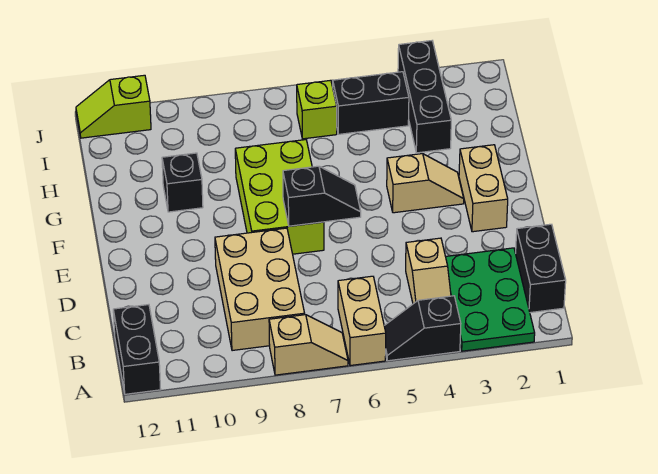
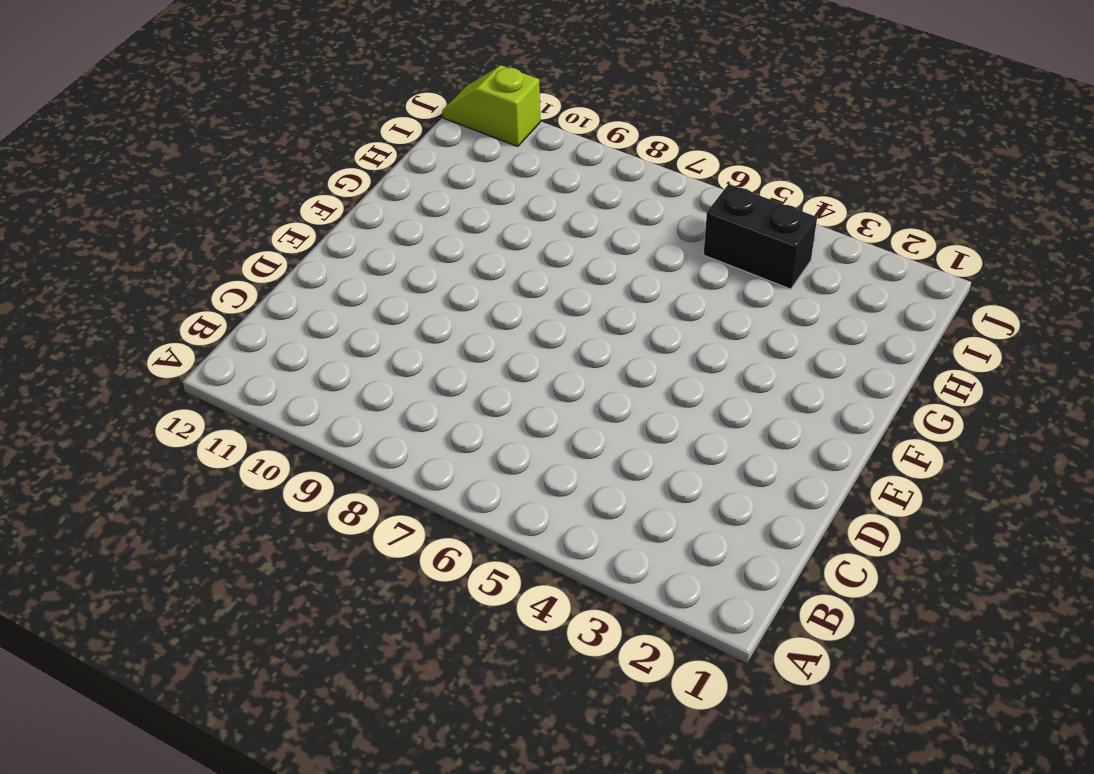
none -> green 2x3 plate [446,248,535,351]
none -> black 1x2 slope [384,296,461,361]
none -> tan 1x2 brick [338,276,386,366]

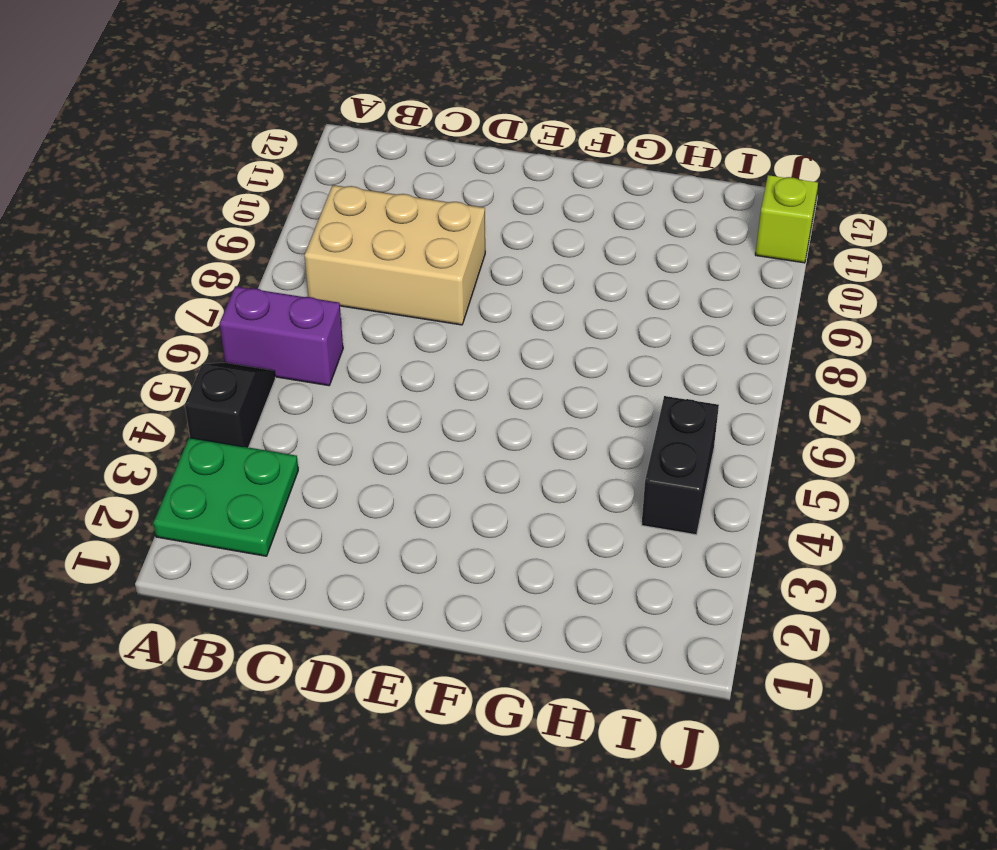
green 2x2 plate [153,438,298,556] -> green 2x3 plate [446,248,535,351]
purple 1x2 brick [219,286,343,386] -> tan 1x2 brick [338,276,386,366]
none -> tan 1x2 slope [269,315,348,375]
none -> black 1x2 brick [113,305,161,394]
none -> black 1x2 brick [516,224,566,313]

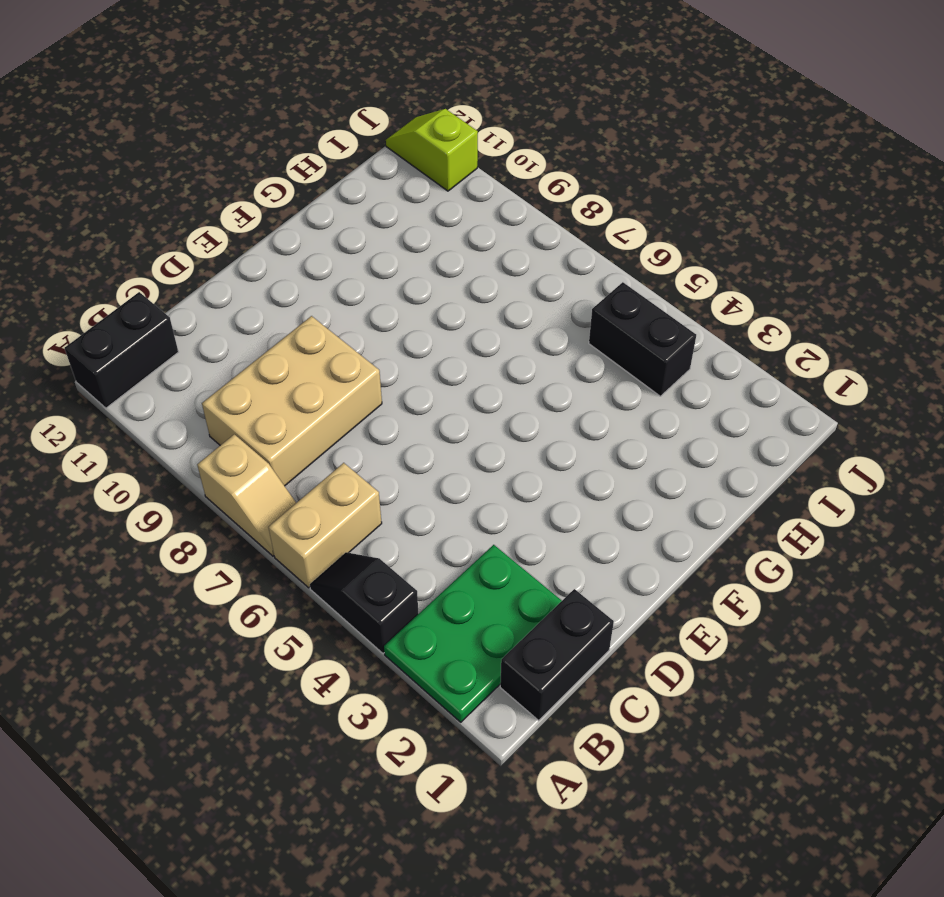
none -> tan 1x2 slope [406,238,451,304]
none -> tan 1x2 brick [459,145,508,232]
none -> lime 2x3 brick [235,140,324,254]

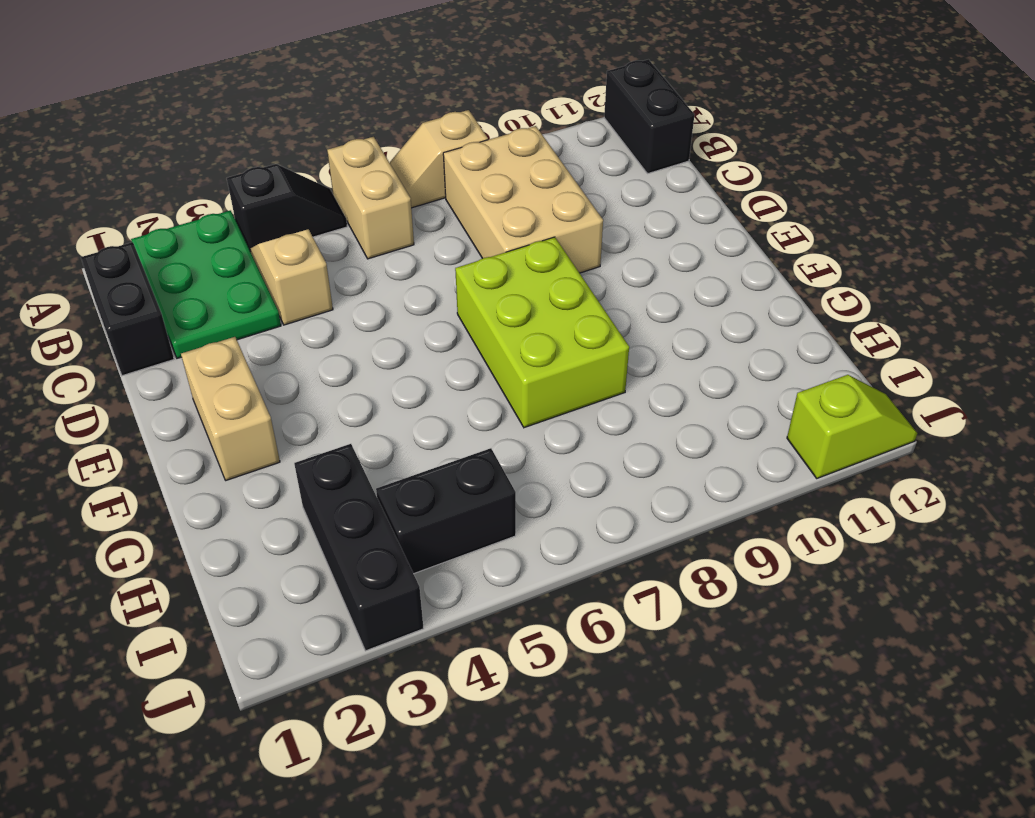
none -> tan 1x2 slope [387,154,464,213]
none -> black 1x1 brick [162,153,203,212]
none -> lime 1x1 brick [297,80,337,139]

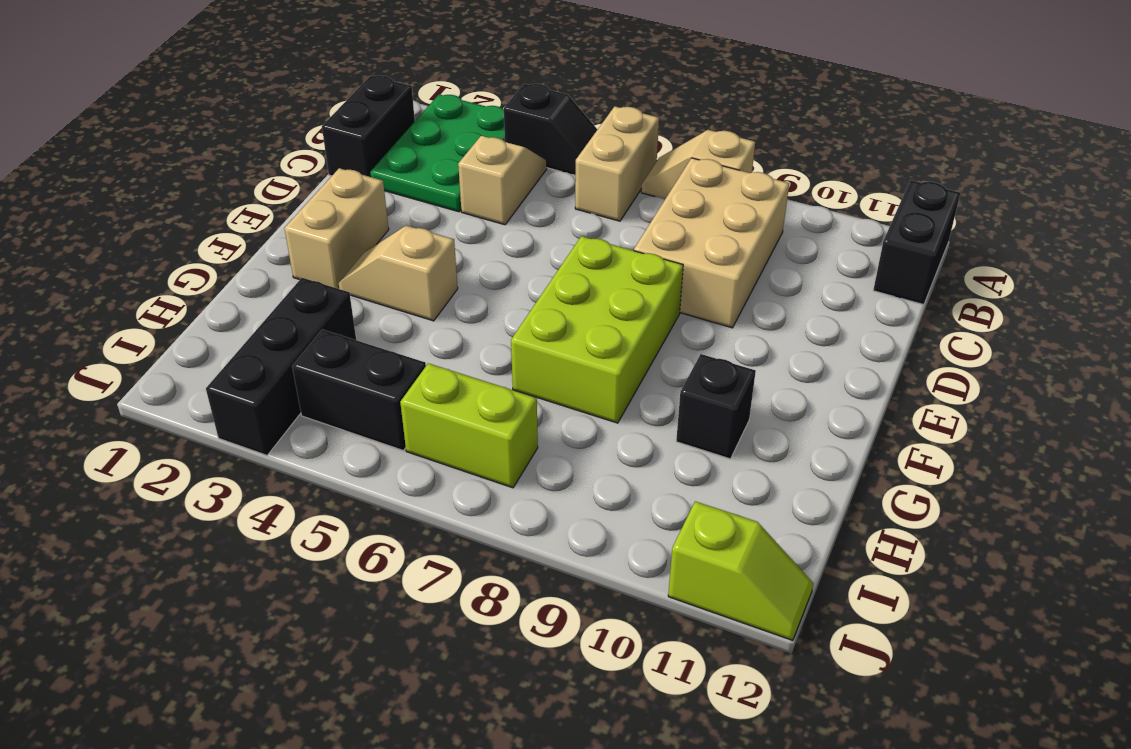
lime 1x2 brick [400,363,538,488] -> lime 1x1 brick [297,80,337,139]
none -> black 1x2 slope [283,166,361,226]

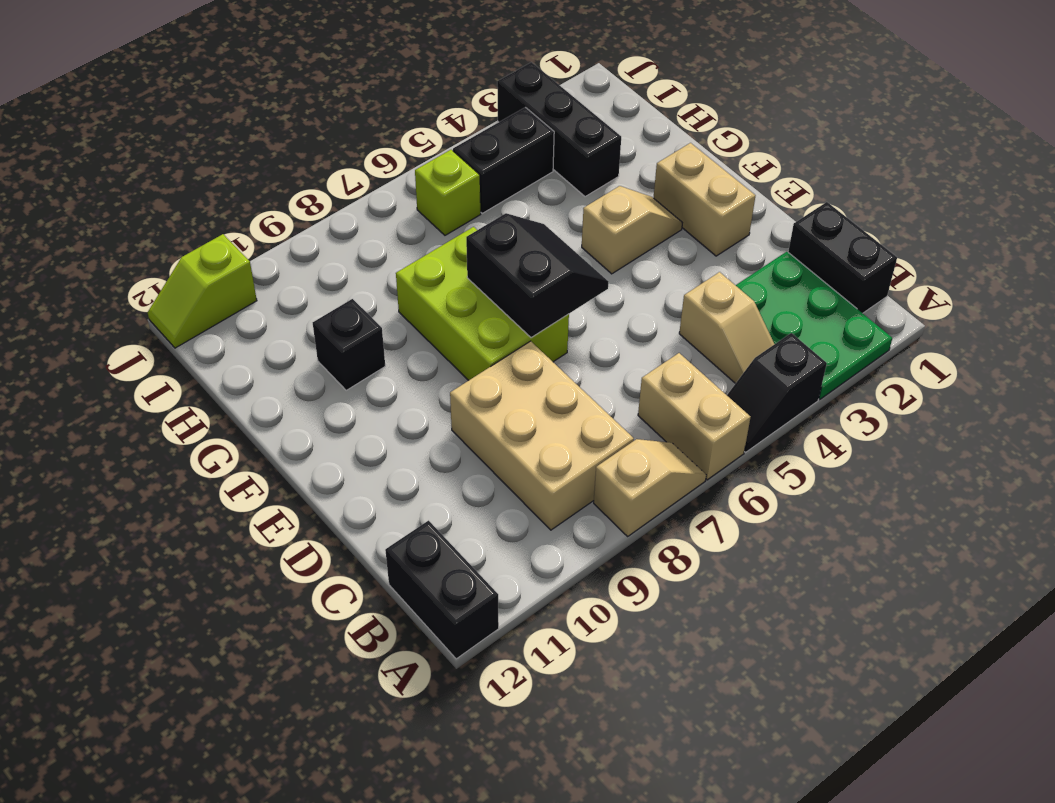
black 2x2 slope [466,213,609,338] -> black 1x2 slope [283,166,361,226]

